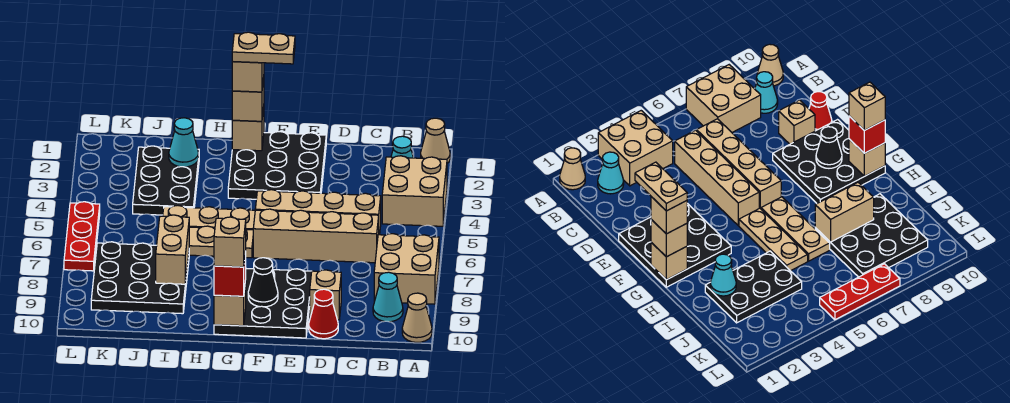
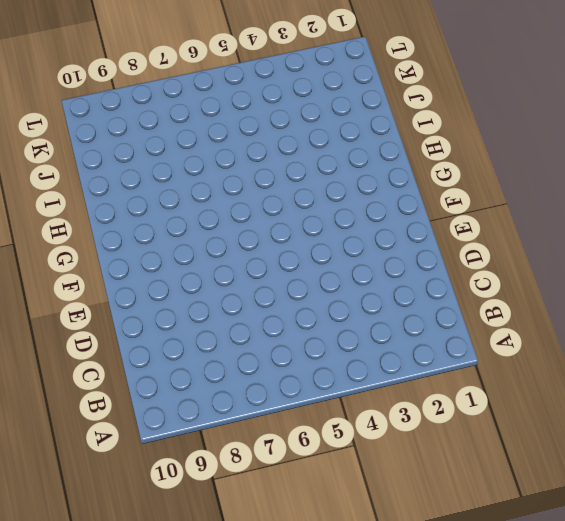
none -> tan 1x1 cone [421,118,450,163]
none -> tan 2x2 brick [382,156,447,226]
none -> tan 2x2 brick [374,234,439,304]

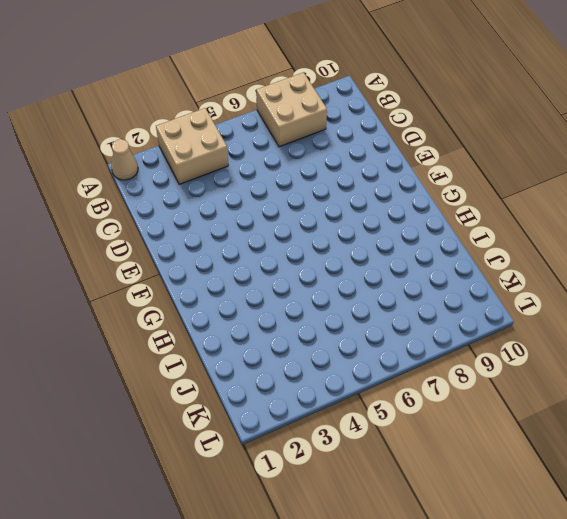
none -> tan 1x1 cone [402,293,432,342]
none -> cyan 1x1 cone [391,136,413,158]
none -> cyan 1x1 cone [373,272,403,322]

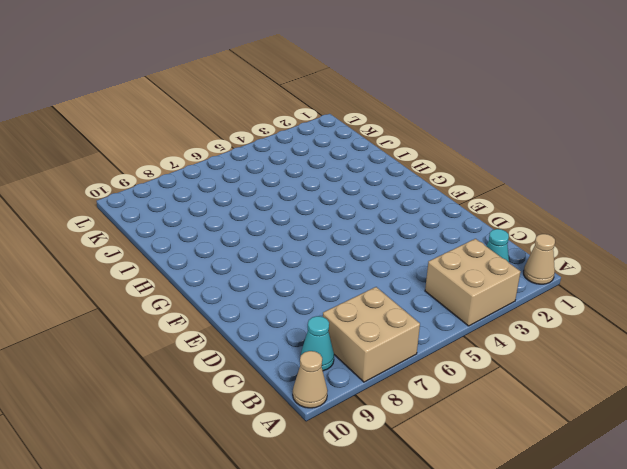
none -> tan 1x4 brick [255,190,381,235]
none -> tan 1x4 brick [253,209,379,263]
none -> tan 1x1 brick [310,270,341,320]

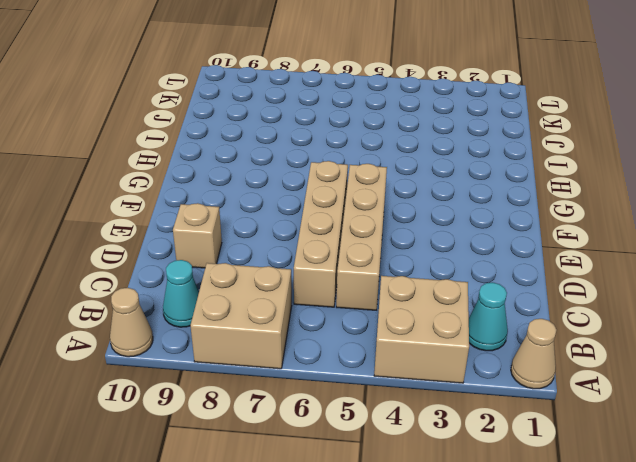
none -> red 1x1 cone [309,289,338,339]
none -> black 3x3 plate [228,132,326,199]
none -> black 3x3 plate [214,269,312,338]

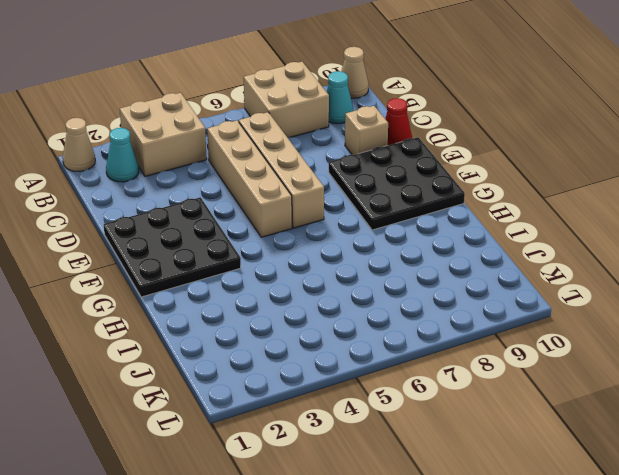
none -> tan 1x3 plate [163,206,255,230]
none -> tan 1x3 plate [189,226,253,258]
none -> black 2x3 plate [133,146,199,215]

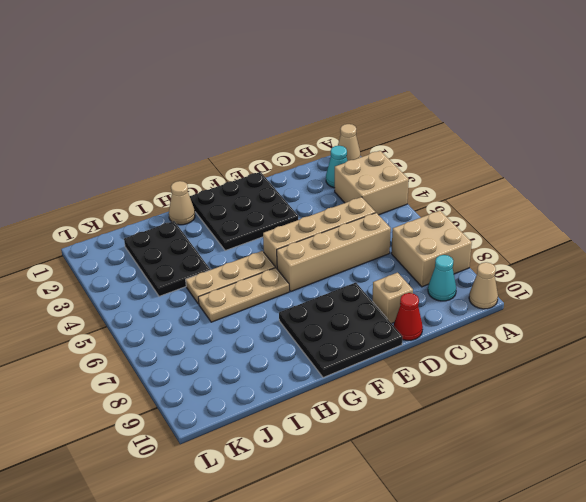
tan 1x1 cone [169,181,195,225] -> none
none -> black 3x3 plate [91,242,189,314]
none -> red 1x3 plate [64,202,100,271]
none -> black 1x1 cone [248,258,278,307]

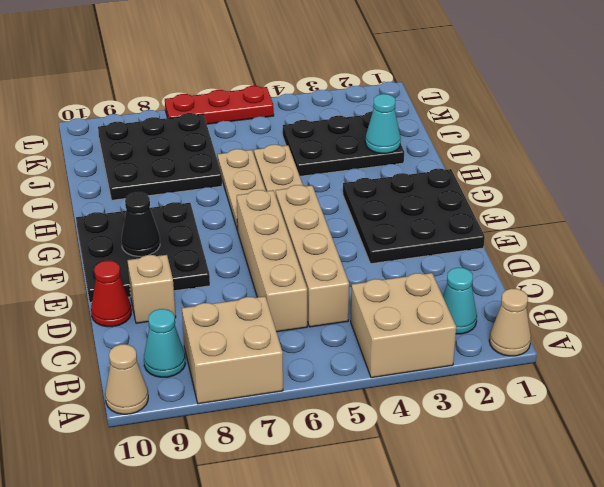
none -> tan 1x1 brick [232,107,264,151]
none -> tan 1x1 brick [214,281,246,326]
none -> tan 1x2 brick [156,215,189,284]

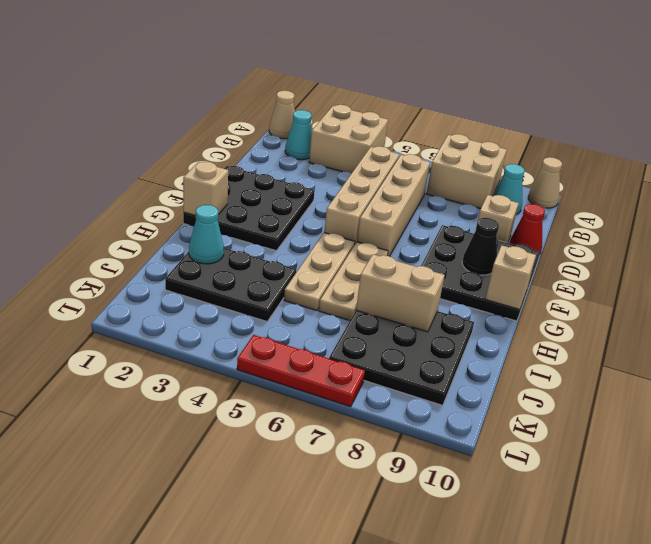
none -> tan 1x1 brick [232,78,264,121]
none -> red 1x1 brick [214,251,246,296]
none -> tan 1x1 brick [232,62,264,92]

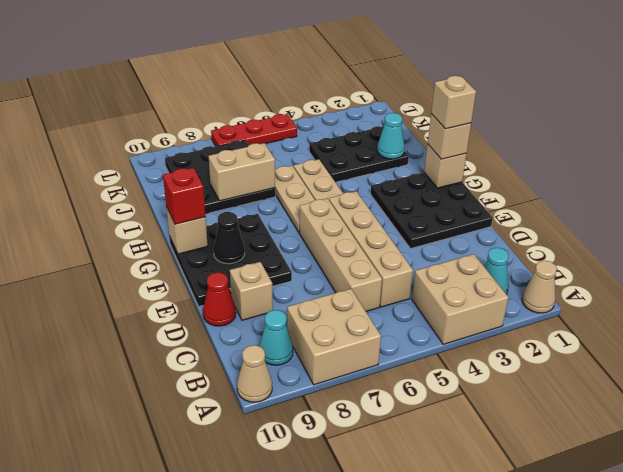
none -> tan 1x1 brick [214,217,246,267]
none -> tan 1x2 plate [232,32,295,64]

